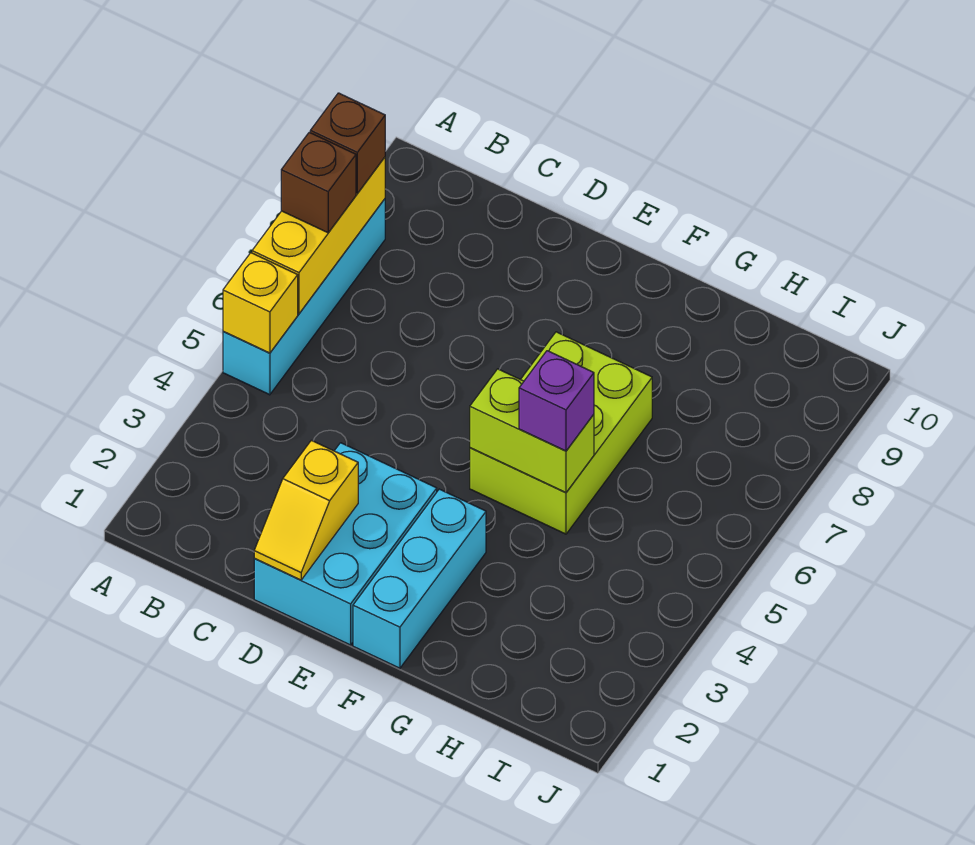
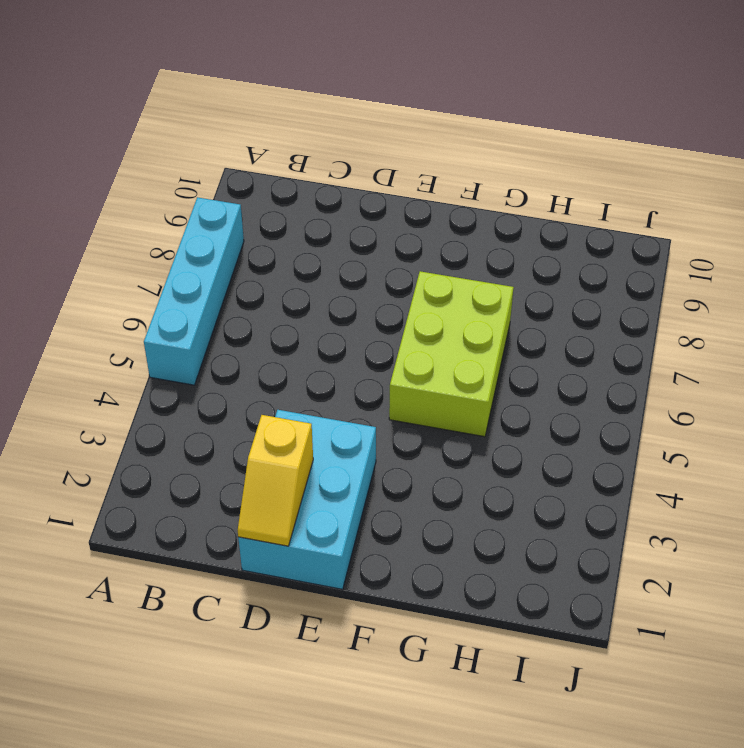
none -> cyan 1x3 brick [353,489,486,668]
none -> yellow 1x1 brick [223,253,298,353]

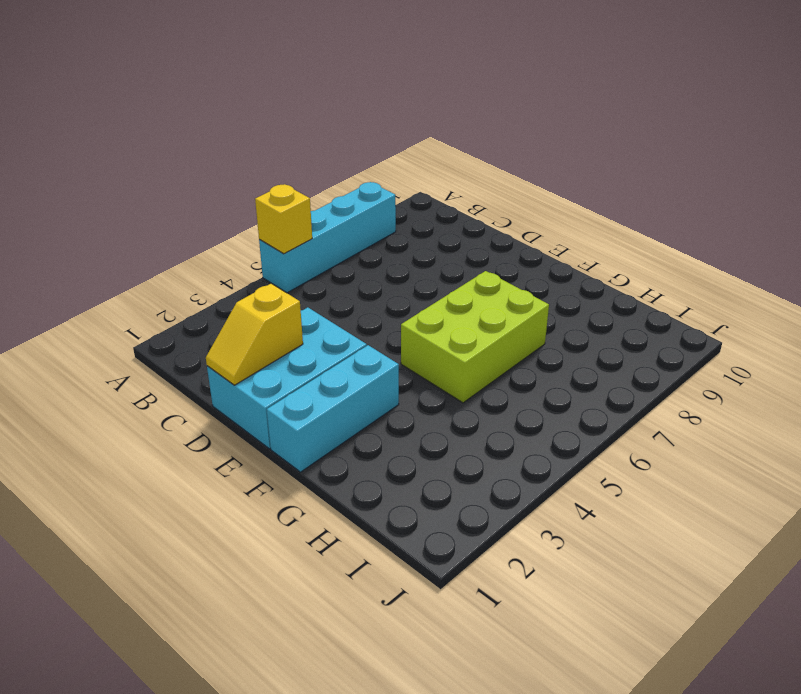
none -> yellow 1x3 brick [252,157,385,314]
none -> lime 1x2 brick [470,369,594,492]

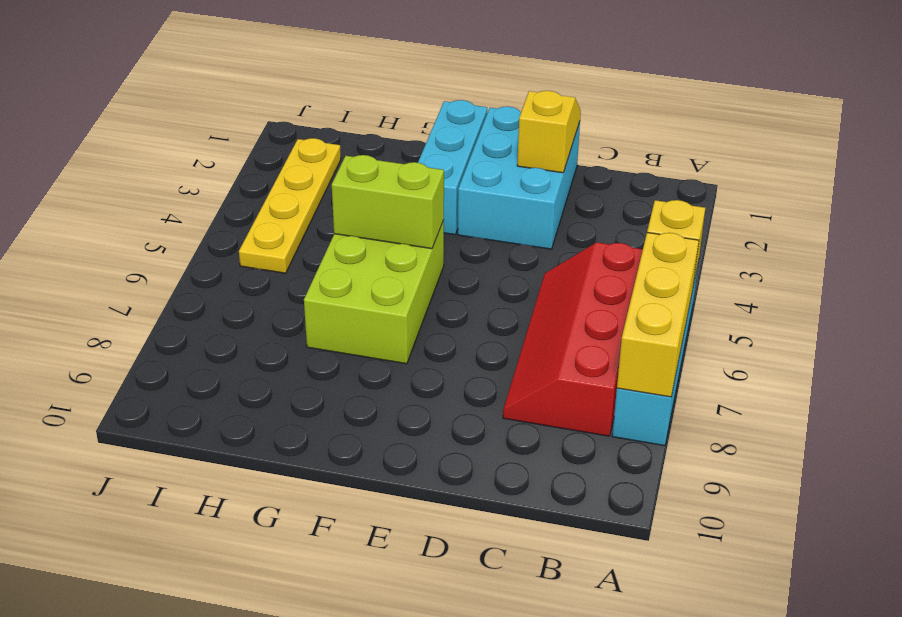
red 2x4 slope [503,242,643,436] -> none
yellow 1x4 plate [239,138,341,273] -> none
none -> brown 1x1 brick [281,132,356,233]
none -> brown 1x1 brick [310,93,385,193]

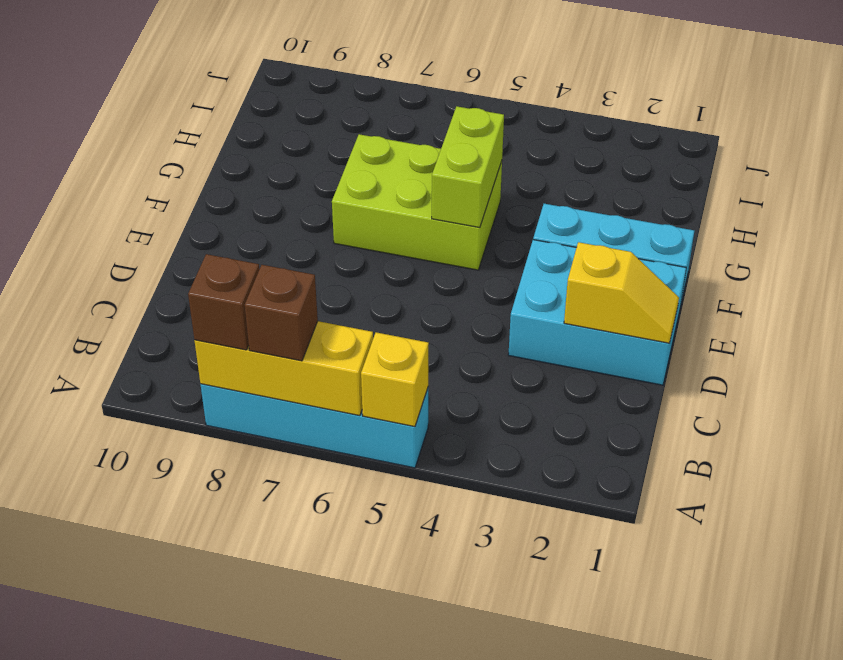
none -> purple 1x1 brick [519,351,594,451]

